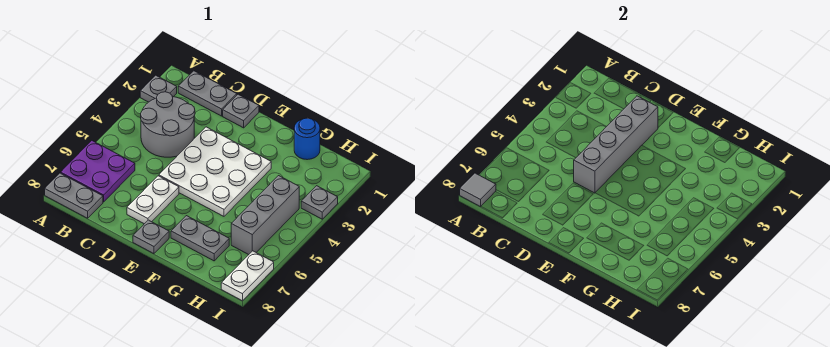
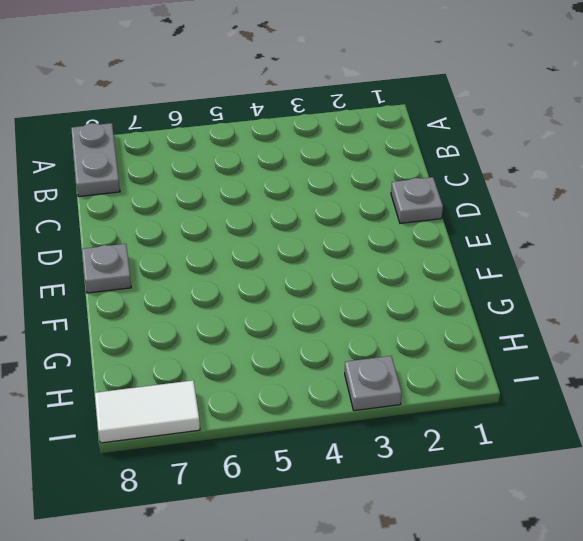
white 1x2 tile [95,380,200,443] -> white 1x2 plate [221,251,274,301]
none -> grey 1x1 plate [140,75,177,102]
none -> purple 2x2 plate [61,141,135,202]
none -> grey 1x2 plate [178,71,237,116]

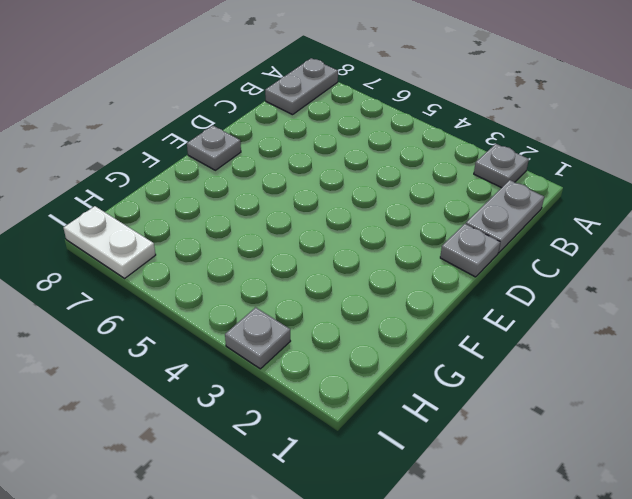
none -> purple 2x2 plate [61,141,135,202]
none -> grey 2x2 round brick [141,92,195,157]
none -> white 3x3 plate [159,127,271,216]

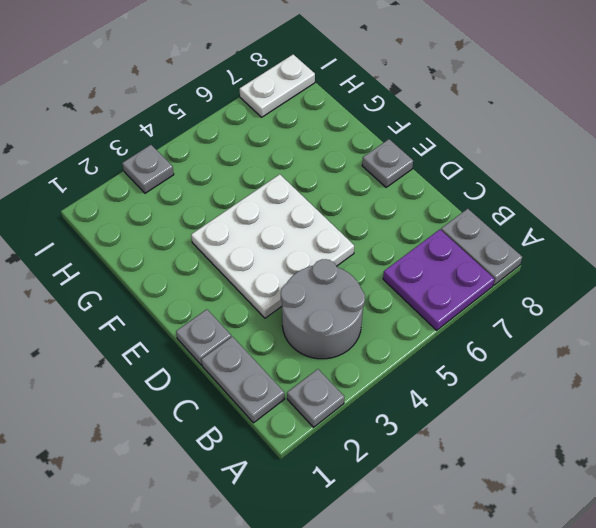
none -> white 1x2 plate [127,176,179,224]
none -> grey 1x2 plate [171,216,229,261]
none -> blue 1x1 round brick [294,118,320,160]

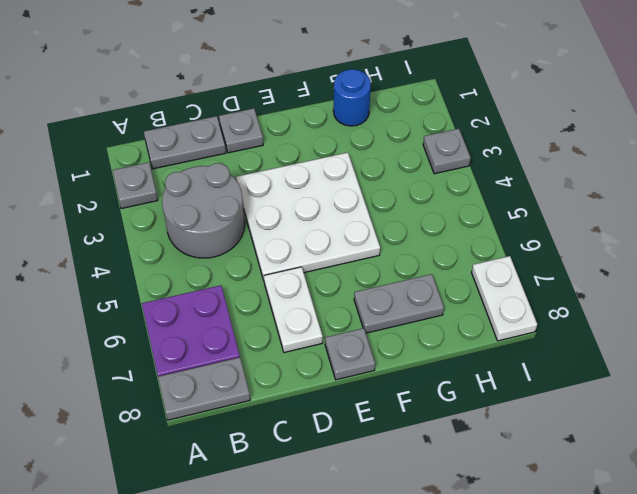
none -> grey 1x3 brick [231,176,299,255]
none -> grey 1x1 tile [460,173,496,207]
none -> grey 1x4 brick [574,96,658,193]

